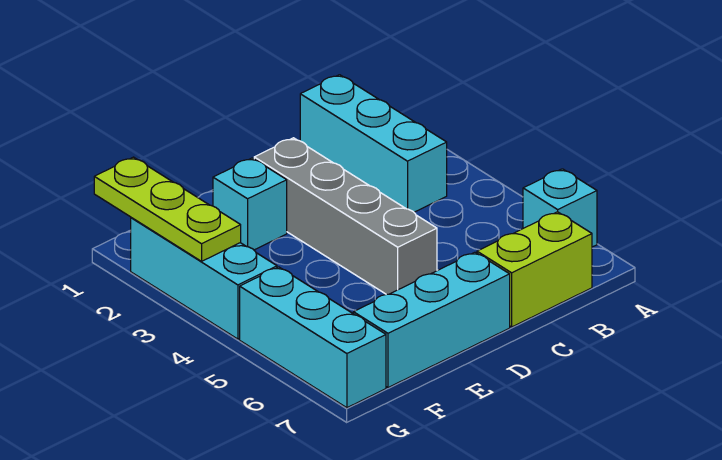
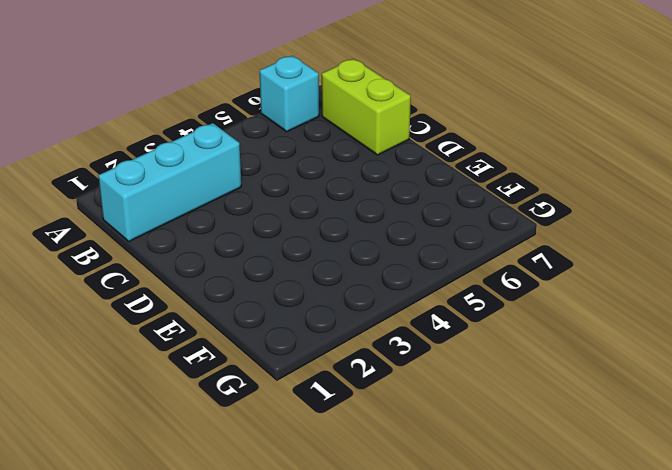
none -> grey 1x4 brick [254,138,437,294]
none -> cyan 1x3 brick [353,252,510,388]

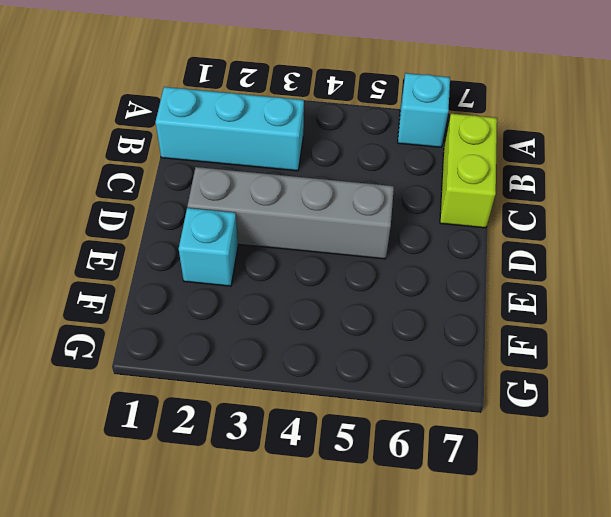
none -> cyan 1x3 brick [353,252,510,388]
none -> cyan 1x3 brick [131,218,277,339]

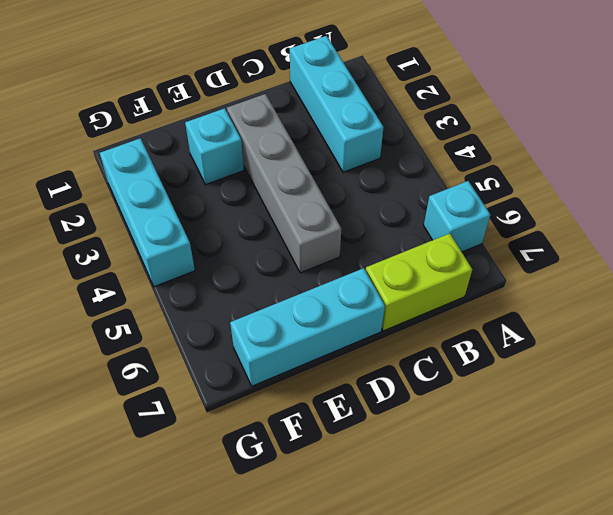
none -> cyan 1x3 brick [240,267,386,408]
none -> lime 1x3 plate [94,157,241,261]

